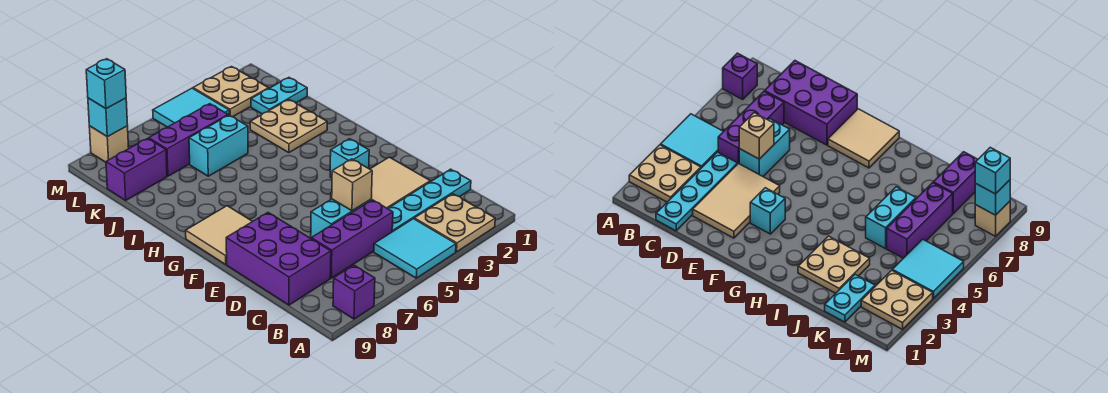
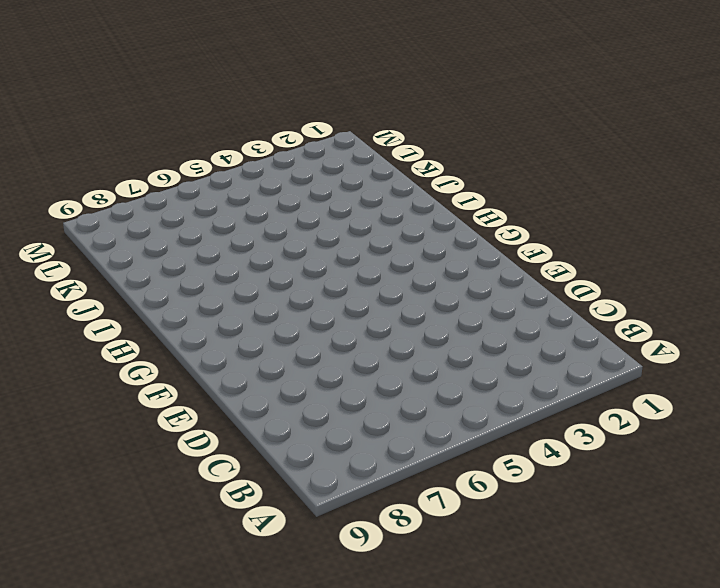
none -> tan 2x2 plate [414,194,495,252]
none -> cyan 2x2 tile [374,219,456,278]
none -> purple 1x1 brick [333,265,375,319]

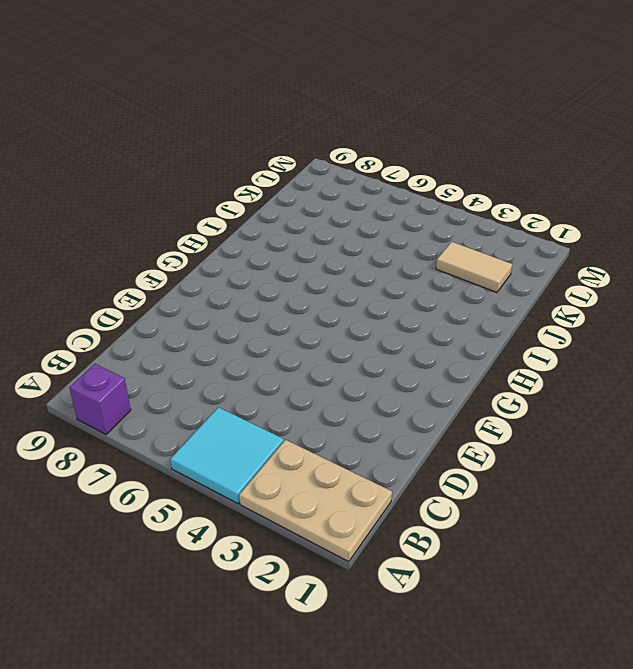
tan 2x3 plate [239,440,392,562] -> tan 2x2 plate [414,194,495,252]
tan 1x2 tile [436,242,512,292] -> cyan 1x2 plate [251,78,307,114]
none -> cyan 1x4 plate [388,169,471,232]
none -> purple 1x3 brick [311,200,393,278]
none -> purple 2x3 brick [226,213,331,305]

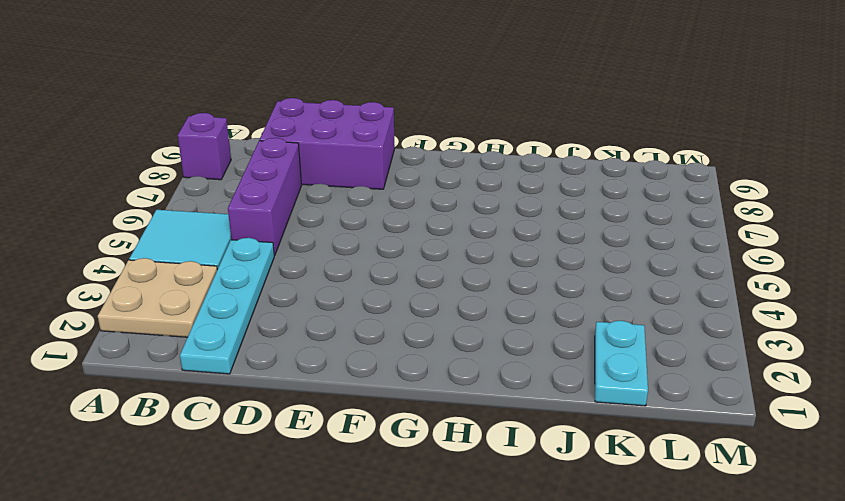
none -> tan 2x3 tile [331,157,430,209]
none -> cyan 1x2 brick [311,199,371,238]
none -> cyan 1x1 brick [330,139,369,178]

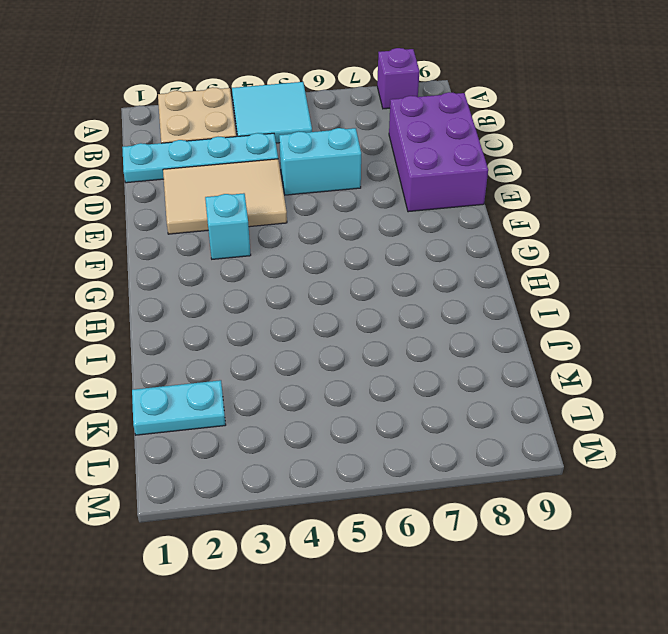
none -> purple 1x3 brick [311,200,393,278]
none -> tan 2x2 tile [186,206,253,264]
none -> tan 2x2 plate [250,100,327,153]

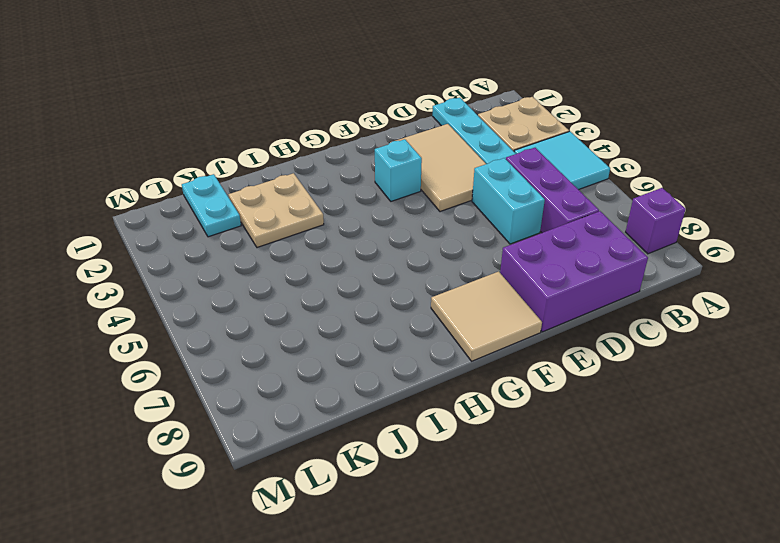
none -> cyan 1x2 brick [189,115,248,176]
none -> purple 1x3 brick [149,104,228,176]
none -> purple 1x2 brick [106,138,167,200]

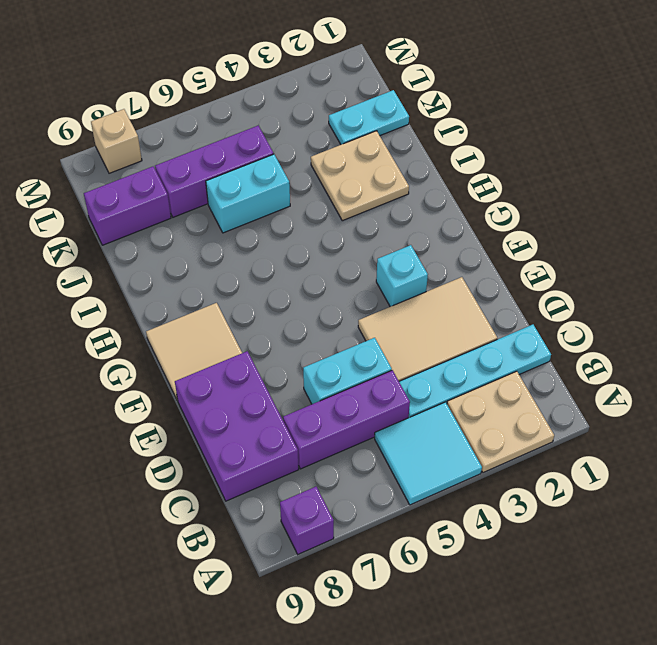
none -> tan 2x2 plate [193,67,269,117]
none -> cyan 2x2 tile [153,88,229,127]
none -> tan 1x1 brick [332,159,372,211]

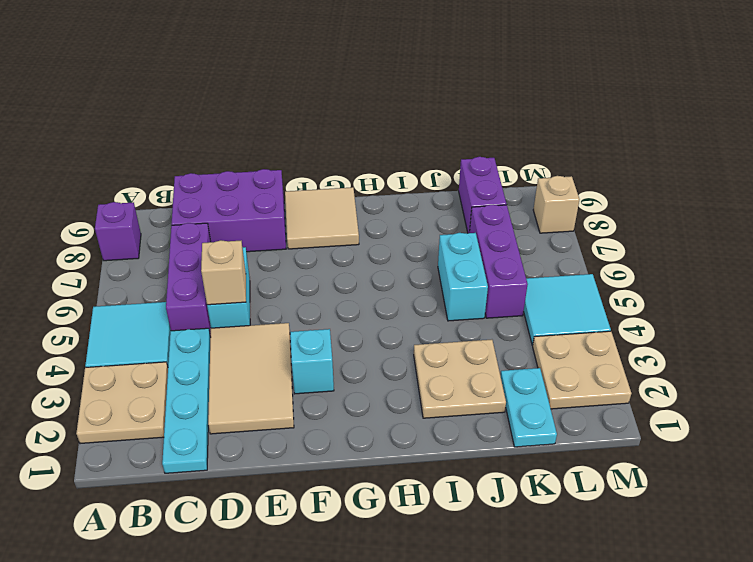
none -> cyan 1x1 brick [88,98,128,137]
none -> cyan 1x1 brick [86,59,126,109]

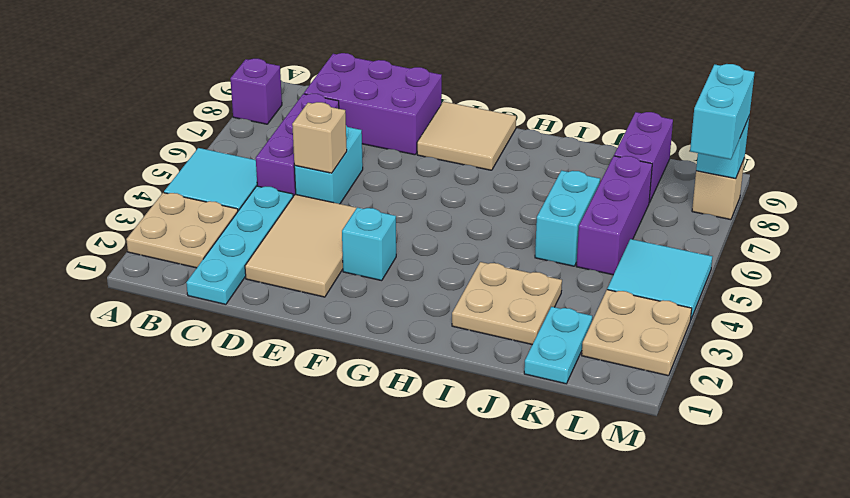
cyan 1x2 brick [690,64,755,160] -> cyan 1x1 brick [86,59,126,109]

